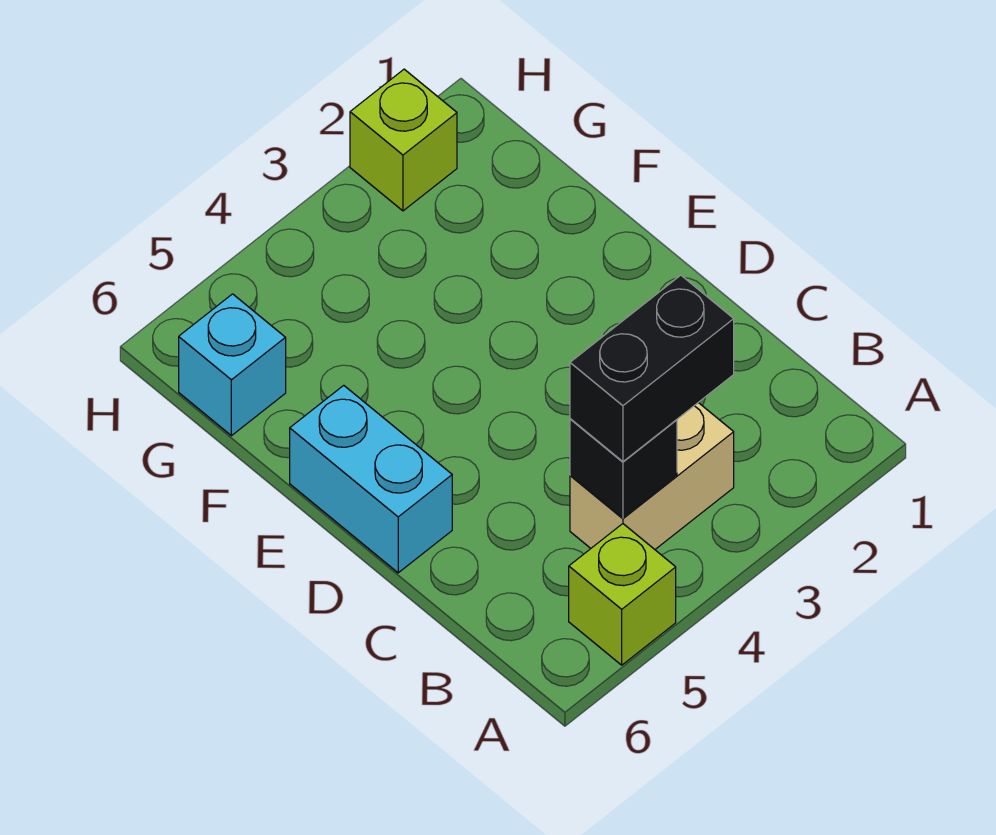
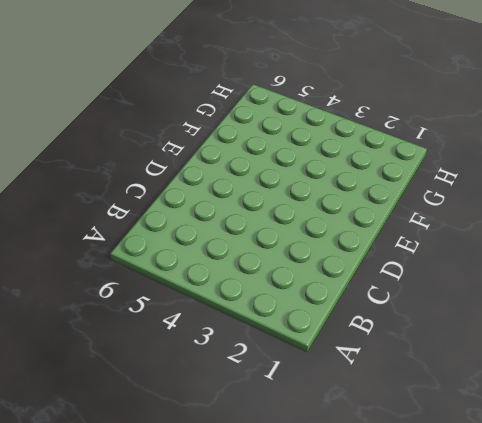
none -> lime 1x1 brick [569,524,676,665]
none -> tan 1x2 brick [570,403,734,549]

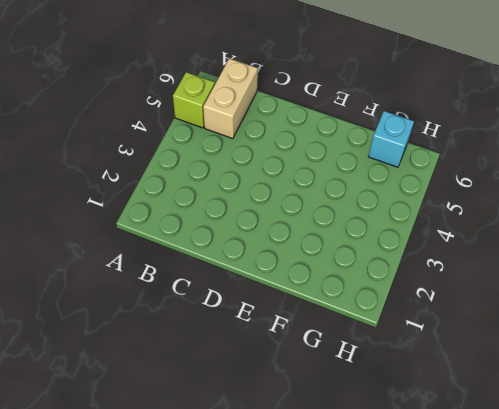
tan 1x2 brick [203,58,258,139] -> tan 1x2 brick moved to [570,403,734,549]
none -> cyan 1x2 brick [290,385,452,573]
none -> lime 1x1 brick [350,69,457,211]

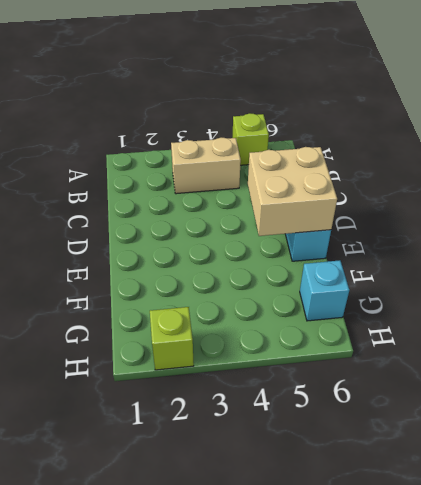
tan 2x2 brick [248,147,337,236] -> none
none -> black 1x1 brick [570,419,677,518]
none -> black 1x2 brick [570,275,734,462]

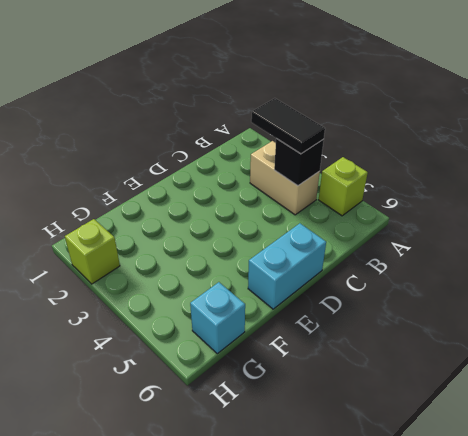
black 1x2 tile [251,98,325,154] -> black 1x2 brick [570,275,734,462]

